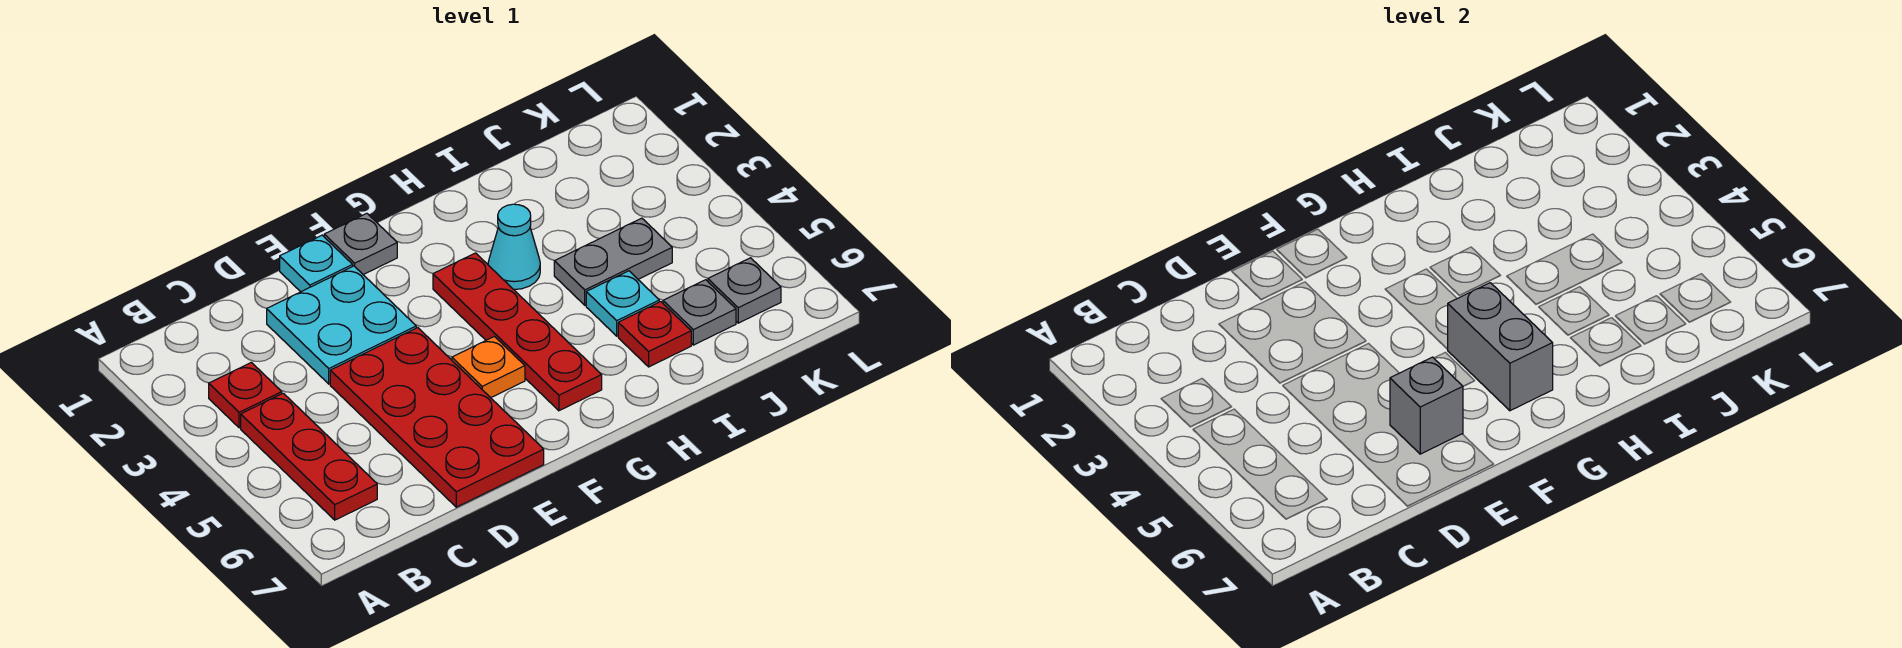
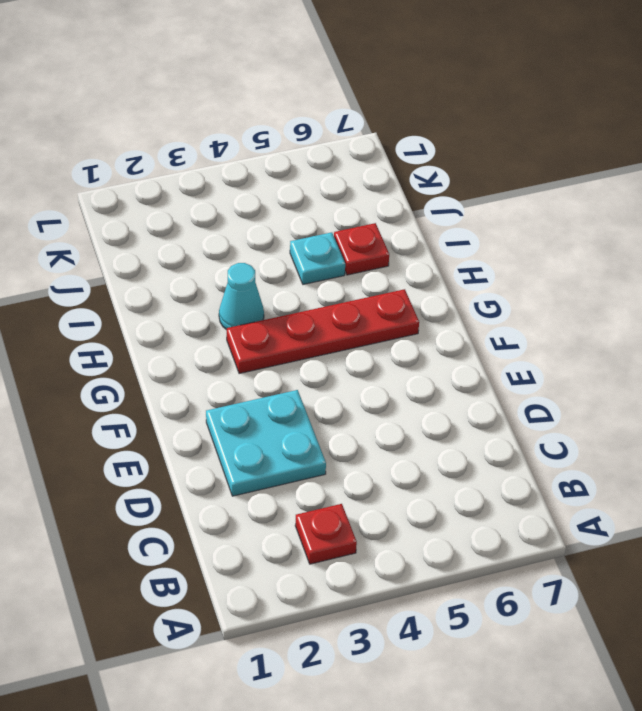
none -> red 1x3 plate [241,393,377,520]
none -> red 2x4 plate [330,328,544,507]
none -> cyan 1x1 plate [280,235,353,292]

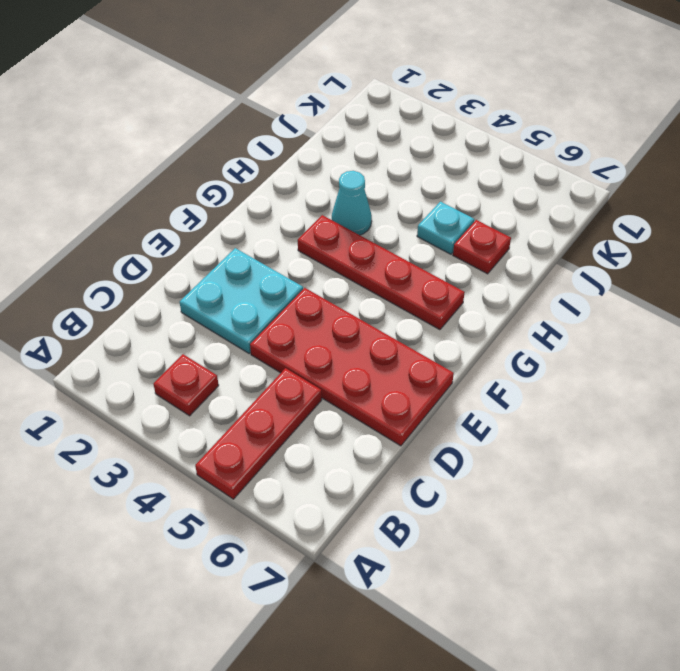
red 1x3 plate [195,368,322,499] -> red 1x3 plate turned to [241,393,377,520]
none -> cyan 1x1 plate [280,235,353,292]
none -> grey 1x1 plate [324,213,397,275]
none -> orange 1x1 plate [452,337,525,398]

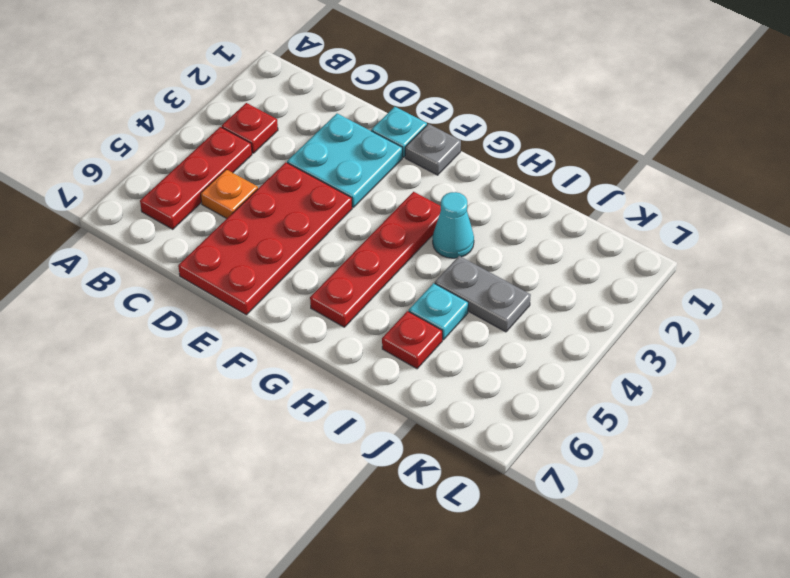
orange 1x1 plate [201,169,258,218] -> orange 1x1 plate moved to [452,337,525,398]
none -> grey 1x1 plate [663,280,736,345]
none -> grey 1x1 plate [708,258,781,323]
none -> grey 1x1 brick [1390,357,1463,454]

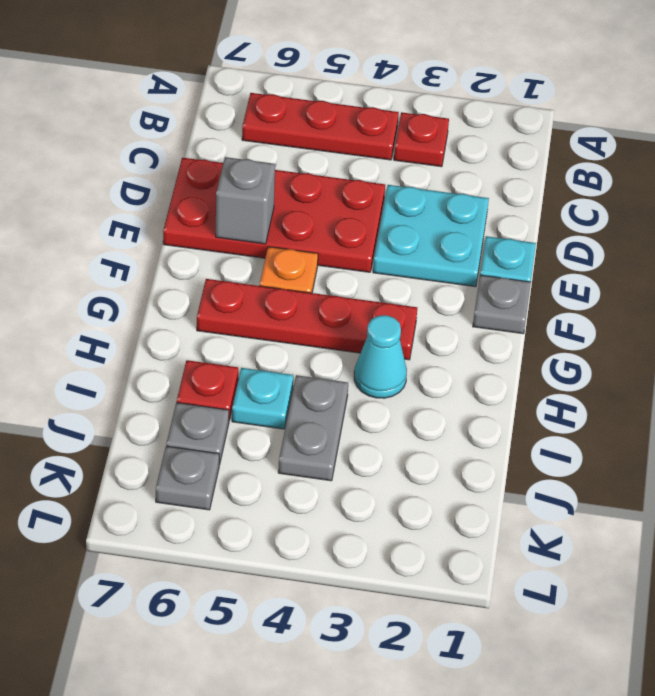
none -> grey 1x2 brick [1447,283,1553,411]

